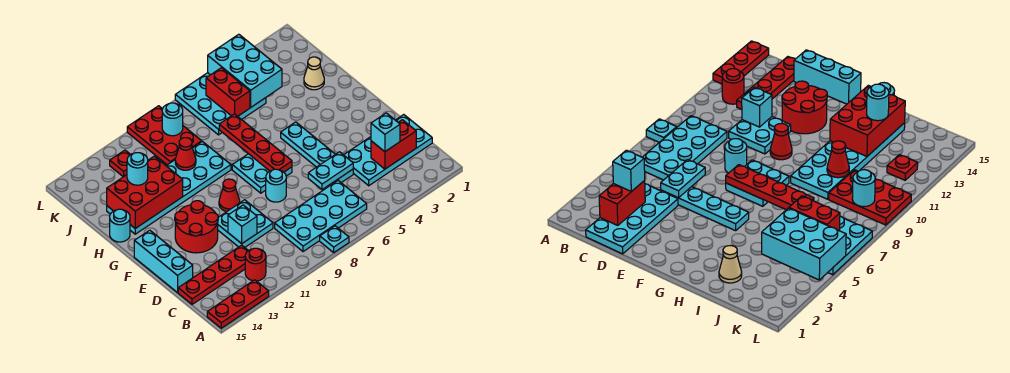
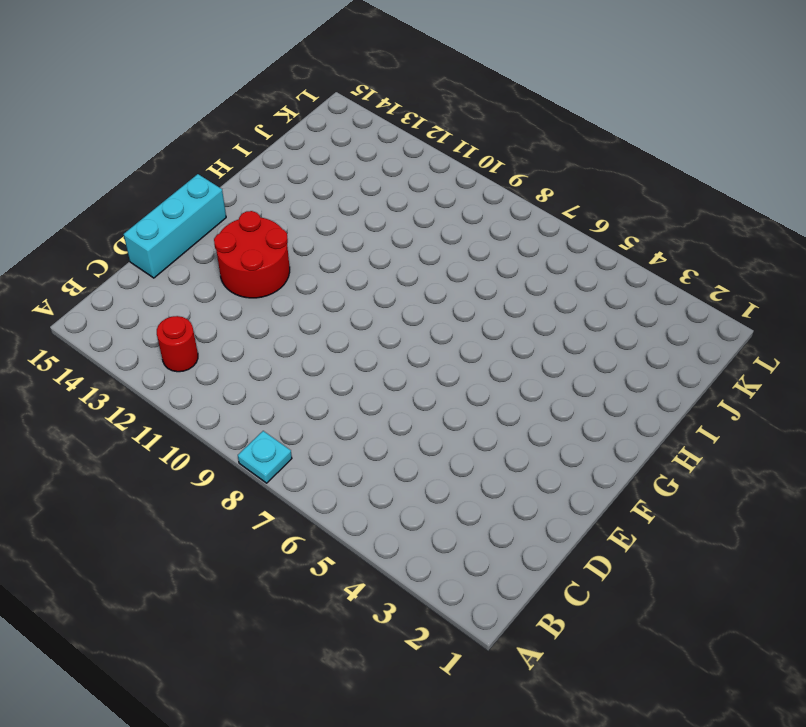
none -> red 1x3 plate [207,280,269,328]
none -> cyan 2x4 plate [275,181,367,252]
none -> cyan 2x4 plate [344,115,432,186]
none -> red 1x4 plate [178,245,248,304]

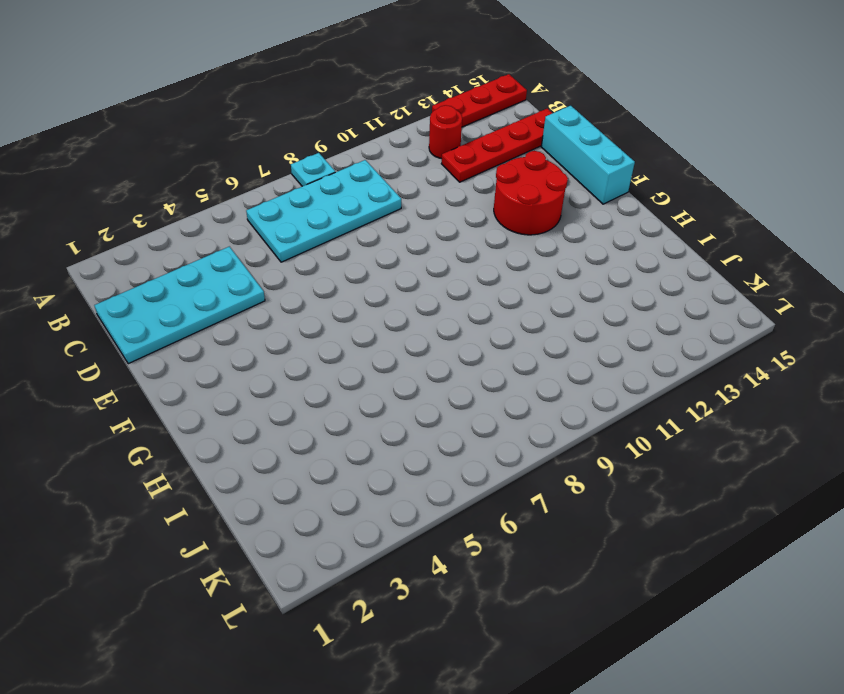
none -> cyan 1x4 plate [281,122,353,183]
none -> cyan 2x2 plate [218,200,273,247]
none -> cyan 1x1 round brick [266,169,286,202]
none -> cyan 2x2 plate [232,154,292,193]

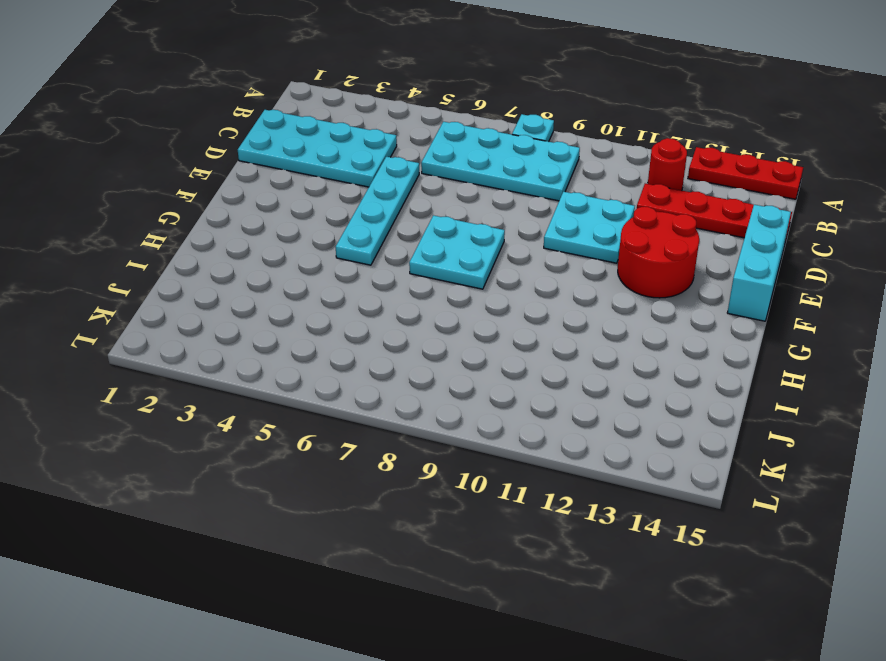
none -> cyan 1x1 round brick [266,169,286,202]
none -> red 1x1 cone [219,179,240,212]
none -> cyan 2x6 plate [107,141,231,234]
none -> cyan 1x1 round brick [110,209,130,242]

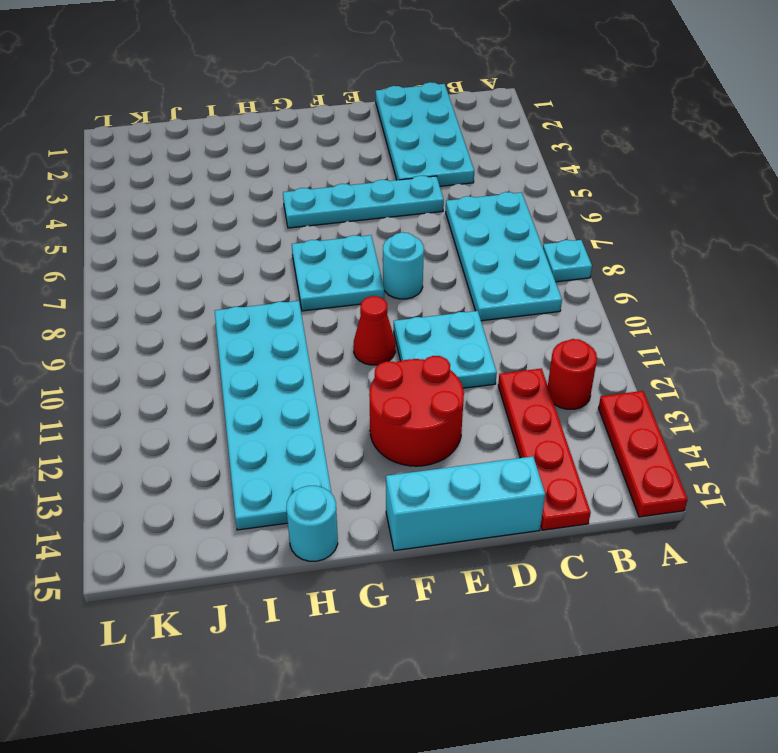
none -> tan 1x1 cone [304,57,324,90]
none -> cyan 3x3 plate [175,73,266,135]
none -> red 2x3 plate [127,106,202,165]
none -> red 1x1 plate [110,150,131,177]

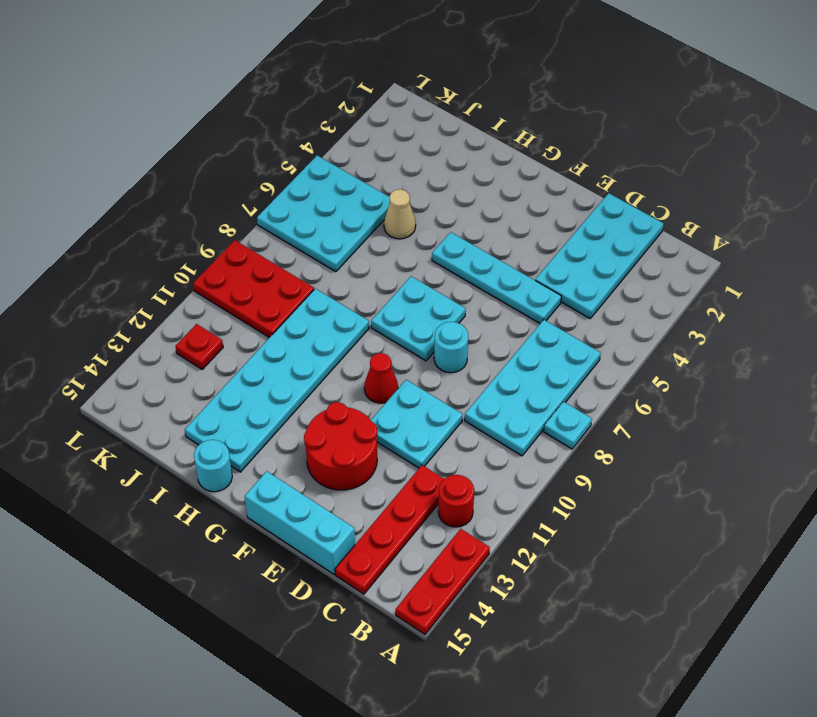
tan 1x1 cone [384,189,416,239] -> tan 1x1 cone moved to [304,57,324,90]
none -> red 1x2 brick [371,120,416,169]
none -> cyan 1x2 plate [308,152,353,190]
none -> cyan 1x1 brick [228,205,257,244]
none -> red 1x4 plate [219,114,292,172]

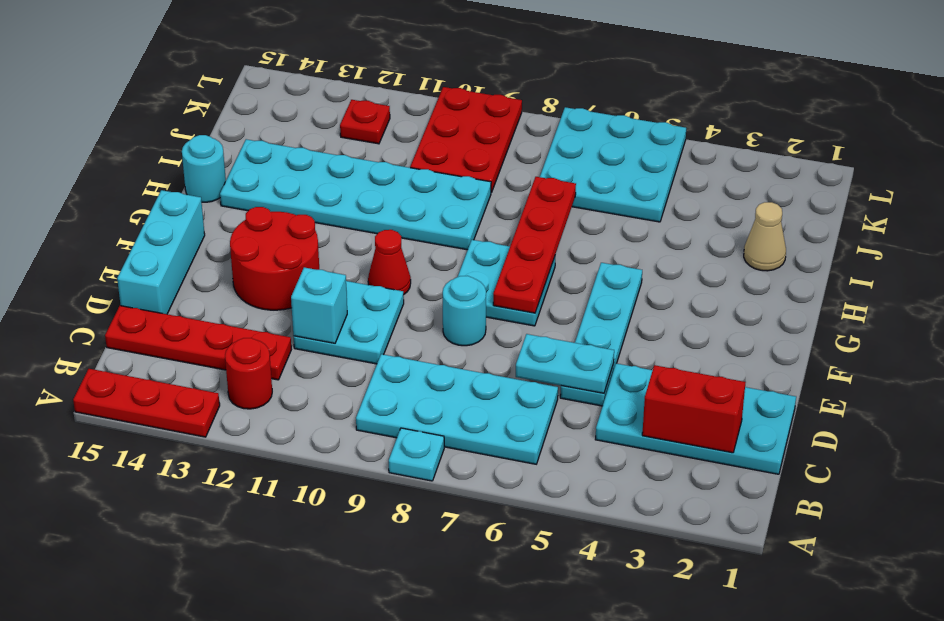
none -> red 2x3 brick [107,156,183,228]
none -> red 1x1 cone [175,138,196,170]
none -> cyan 2x3 brick [208,34,282,108]
none -> red 1x2 brick [206,68,250,116]

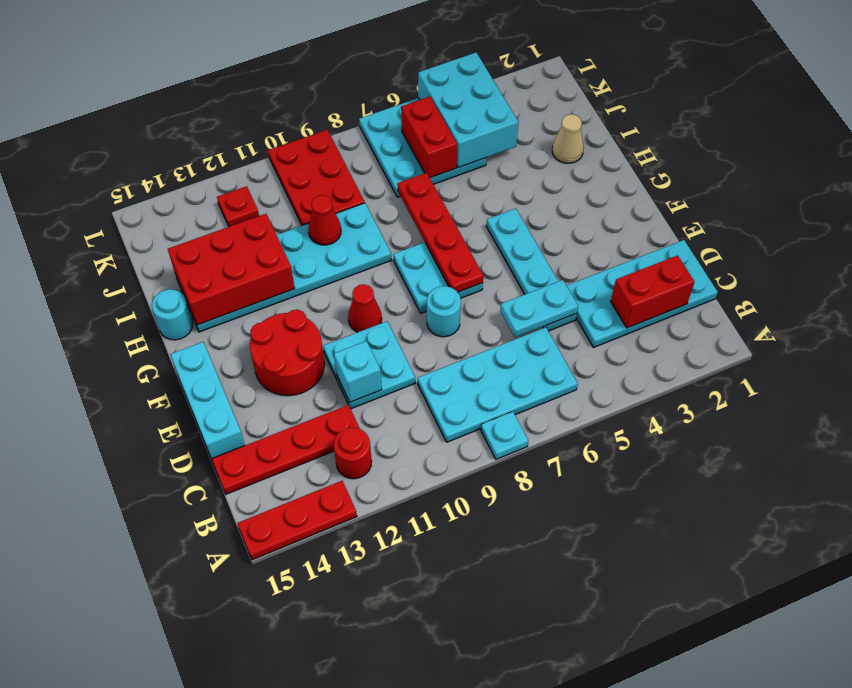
none -> cyan 1x1 round brick [162,103,183,136]
none -> cyan 1x1 brick [371,113,400,152]
none -> cyan 1x1 round brick [127,153,148,185]

